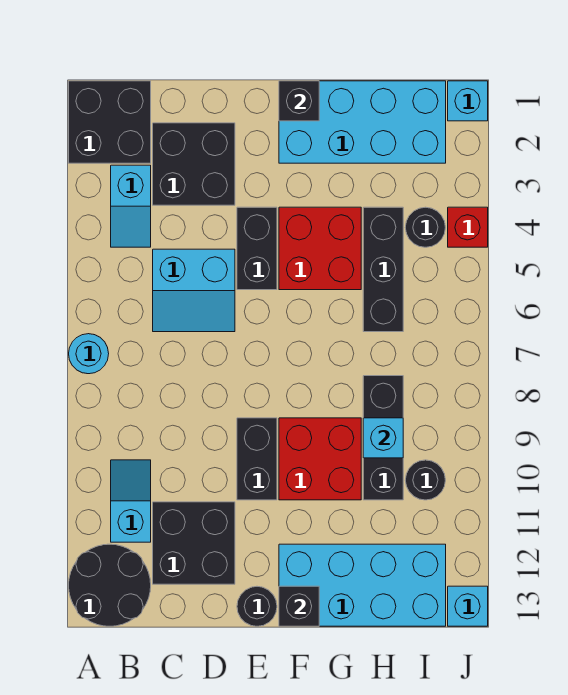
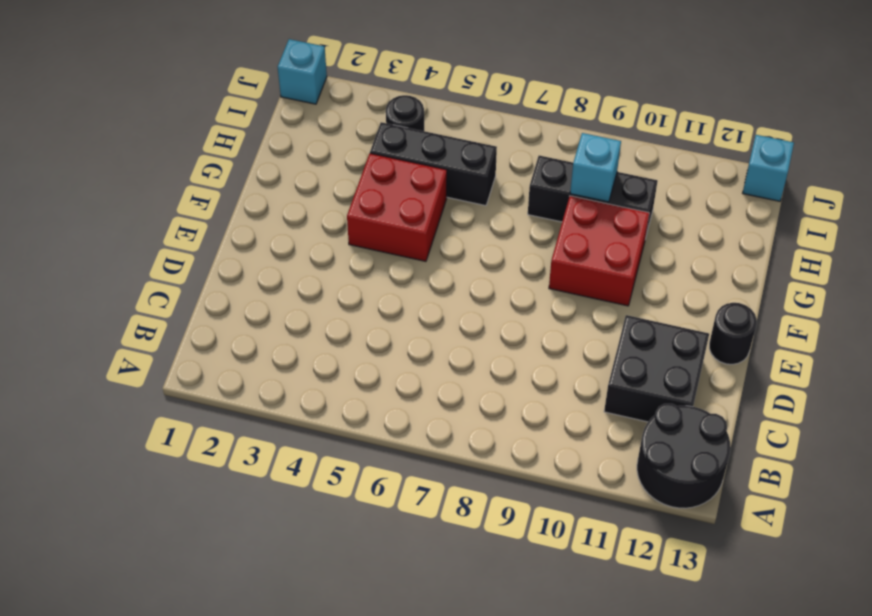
none -> black 2x2 brick [69,81,151,163]
none -> cyan 1x1 round brick [69,334,109,374]
none -> cyan 1x2 slope [111,165,151,247]

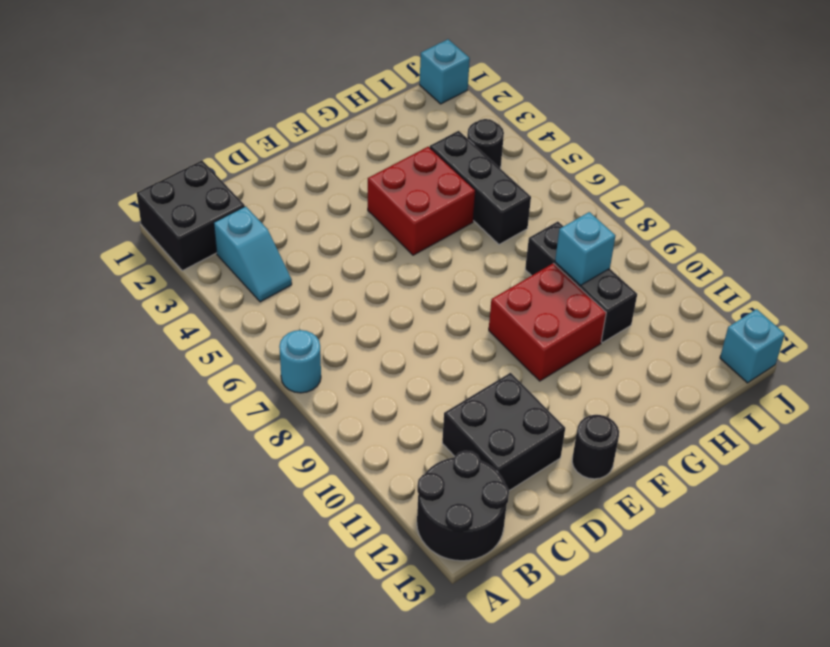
none -> cyan 1x2 slope [111,460,151,542]
none -> black 2x2 brick [153,123,235,205]
none -> cyan 2x2 slope [153,249,235,332]

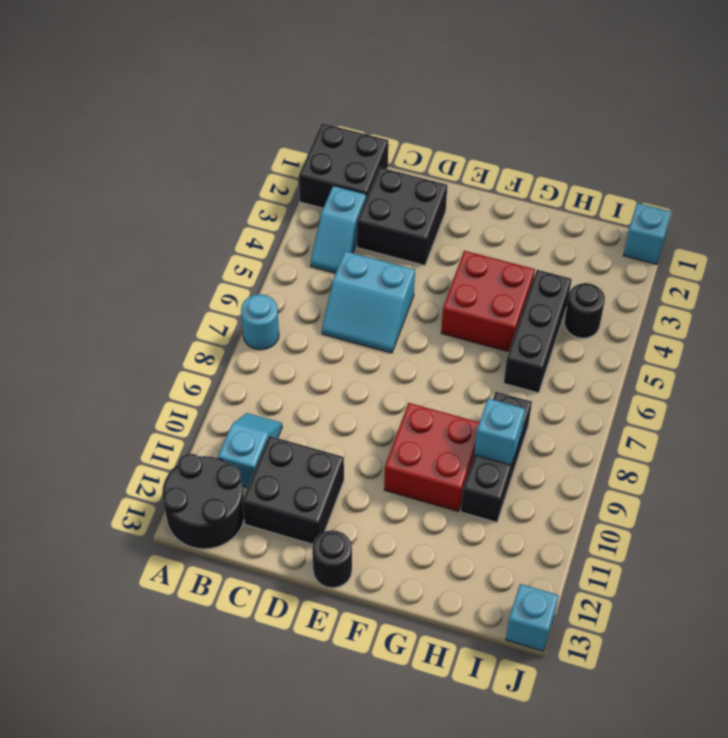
none -> black 1x2 brick [237,207,277,290]
none -> black 1x2 brick [237,418,277,500]
none -> cyan 2x4 brick [279,81,446,163]

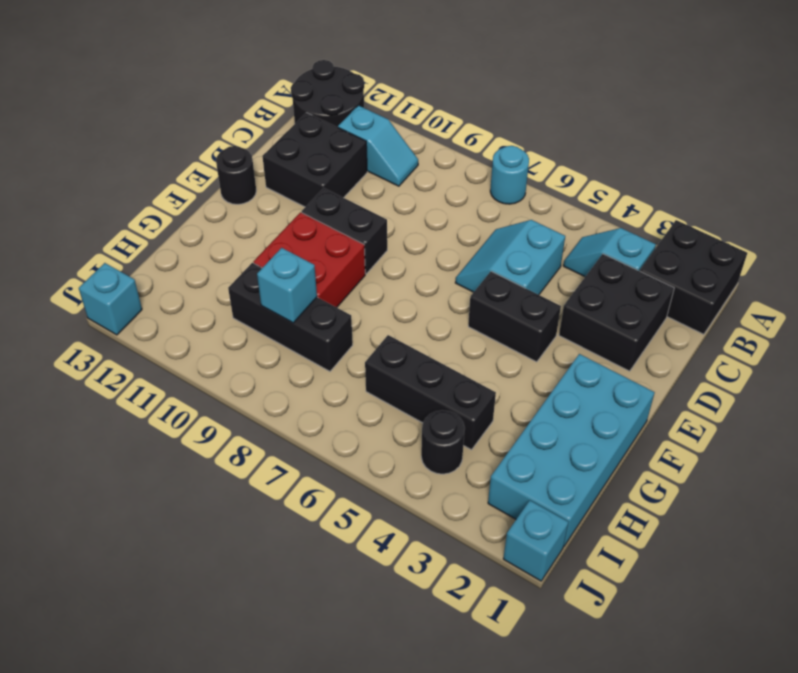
none -> red 2x2 brick [279,207,361,290]
none -> cyan 2x4 brick [279,544,446,626]
none -> black 1x1 round brick [405,460,445,500]

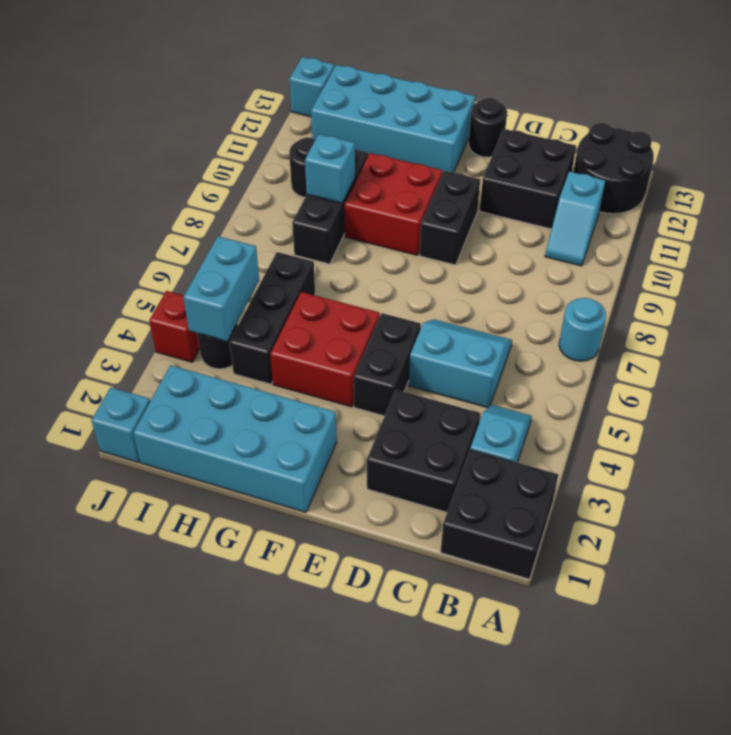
cyan 1x2 brick [183,236,259,341] -> none
none -> black 1x1 brick [279,81,319,121]
none -> black 1x1 brick [279,586,319,626]

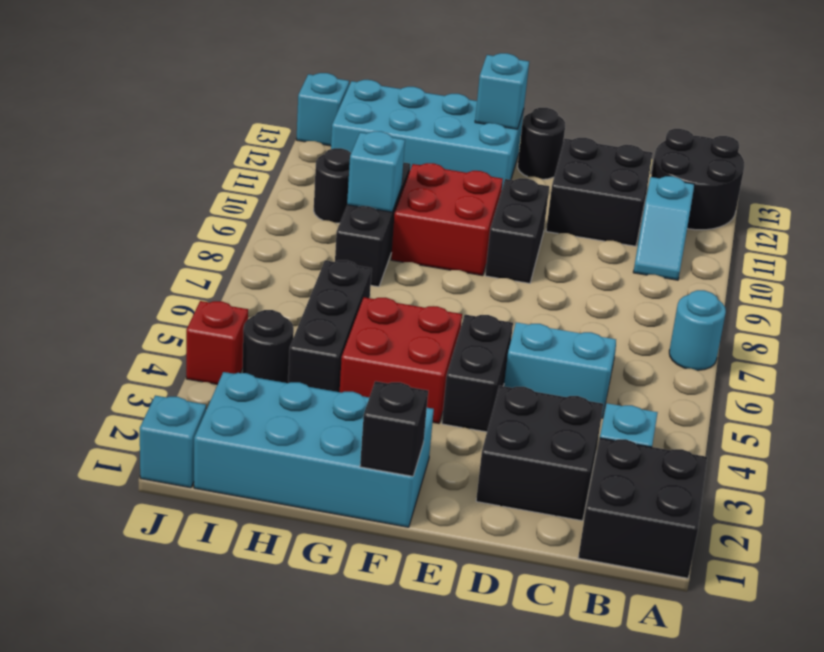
cyan 1x1 brick [475,53,529,129] -> black 1x1 brick [279,586,319,626]

